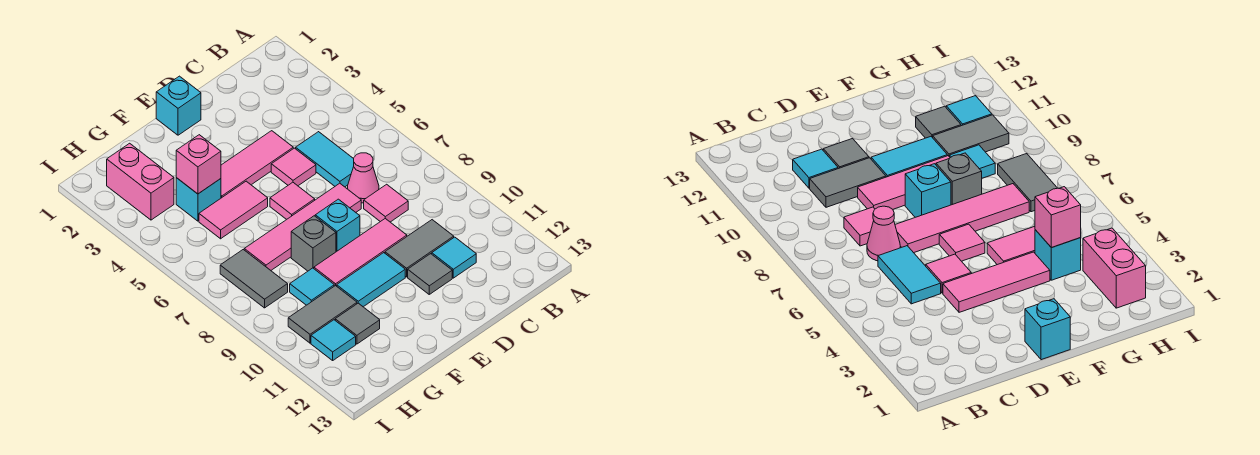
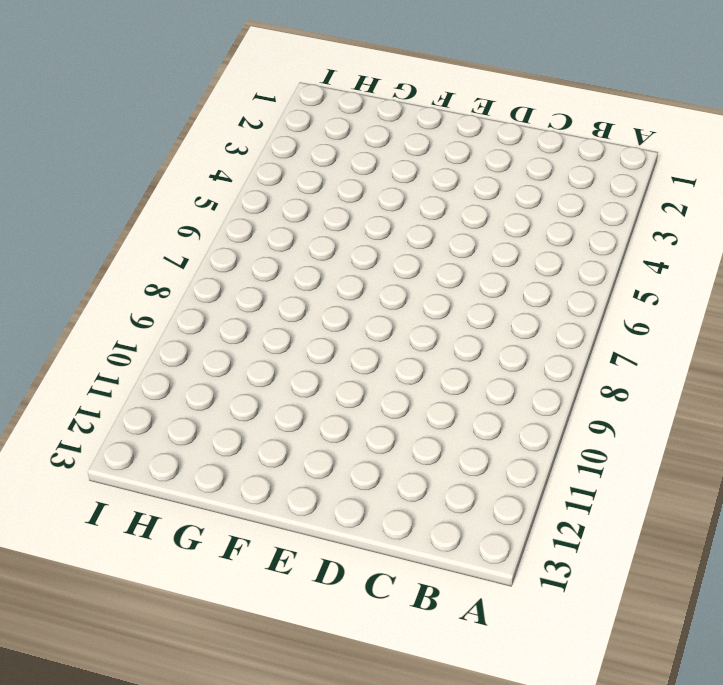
none -> cyan 1x2 tile [296,132,354,187]
none -> pink 1x1 cone [348,153,379,203]
none -> pink 1x1 tile [364,184,408,222]

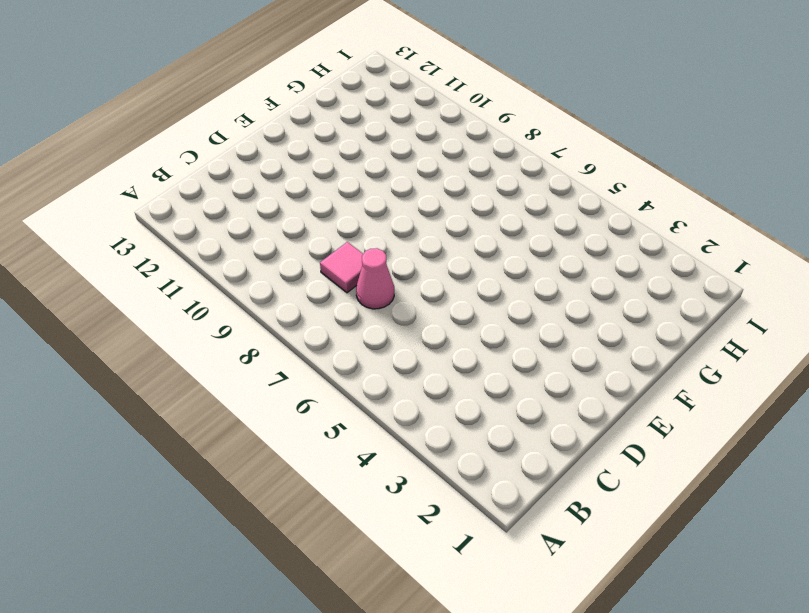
none -> cyan 1x2 tile [296,132,354,187]
none -> grey 1x2 tile [385,220,454,277]
none -> cyan 1x1 tile [432,237,476,278]

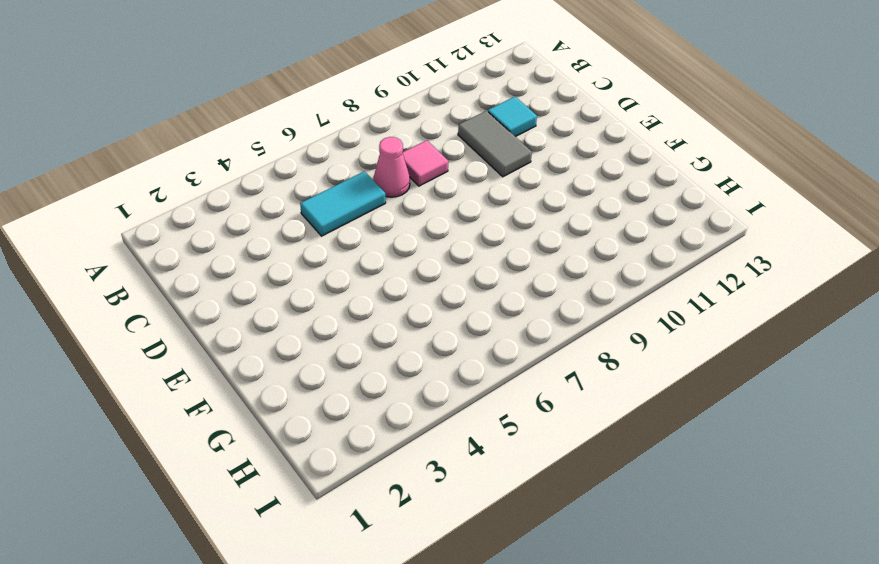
none -> pink 1x3 tile [221,131,293,198]
none -> pink 1x1 tile [271,148,316,186]
none -> pink 1x4 tile [244,183,361,270]

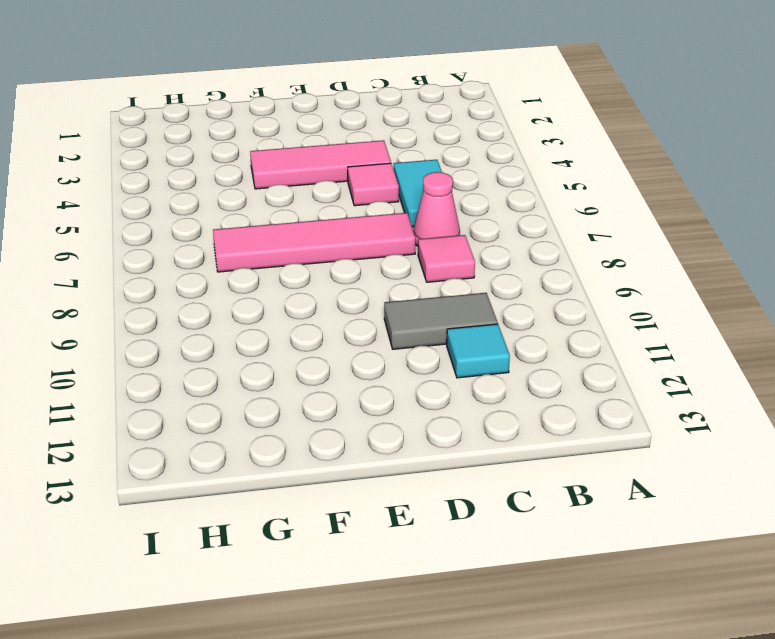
none -> pink 1x3 tile [314,219,407,286]
none -> grey 1x1 tile [408,254,452,294]
none -> cyan 1x1 brick [156,76,201,135]

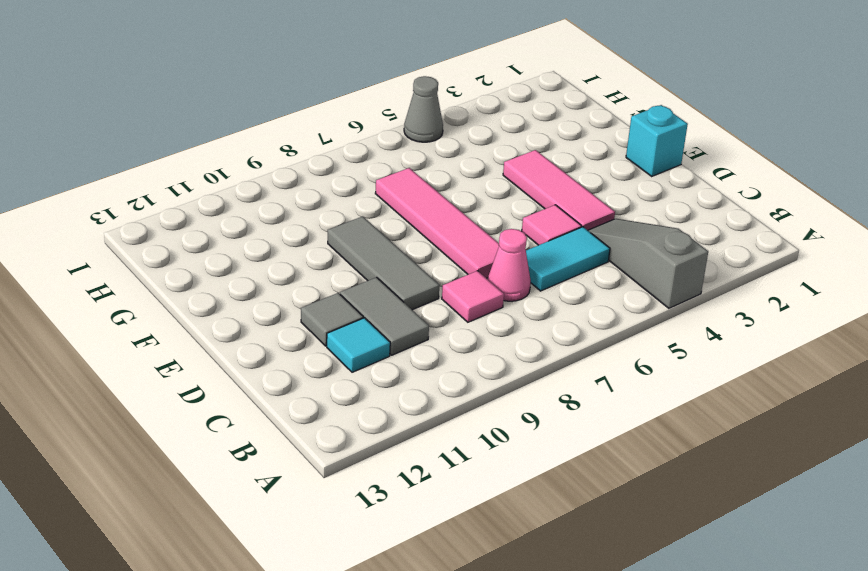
grey 1x3 slope [588,219,708,308] -> none
grey 1x3 tile [328,216,440,310] -> pink 1x3 tile [314,219,407,286]
grey 1x1 cone [404,76,443,142] -> none
none -> pink 1x1 tile [270,182,315,219]
none -> cyan 1x1 brick [315,199,360,252]
none -> cyan 1x2 tile [337,253,405,307]

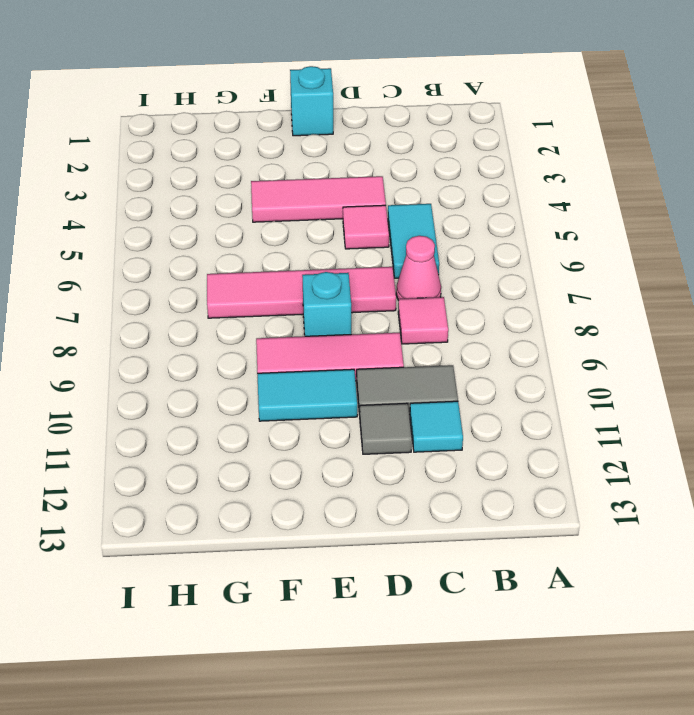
none -> pink 1x1 tile [270,182,315,219]
none -> pink 1x2 tile [199,181,268,239]
none -> grey 1x1 brick [291,216,336,271]

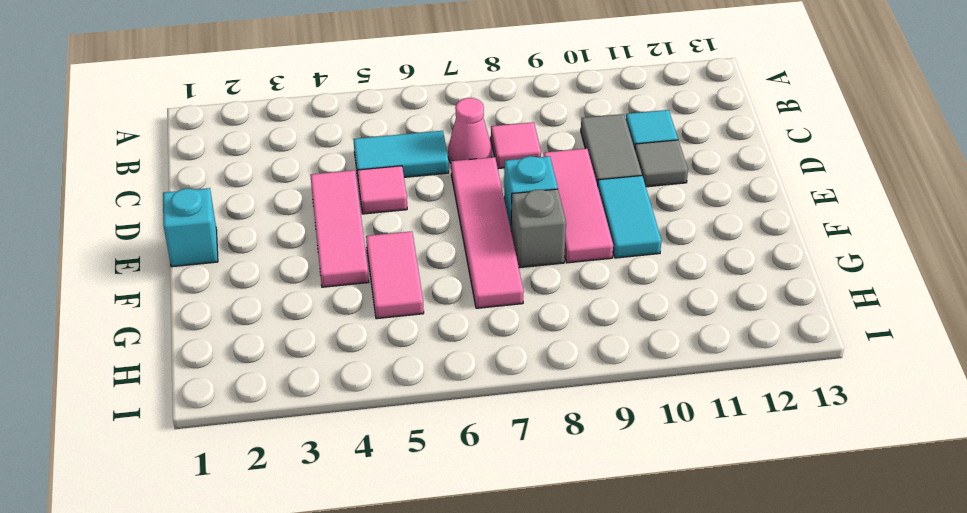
none -> pink 1x1 tile [270,182,315,219]
none -> cyan 1x1 brick [176,178,221,221]
none -> cyan 1x1 tile [290,268,334,305]

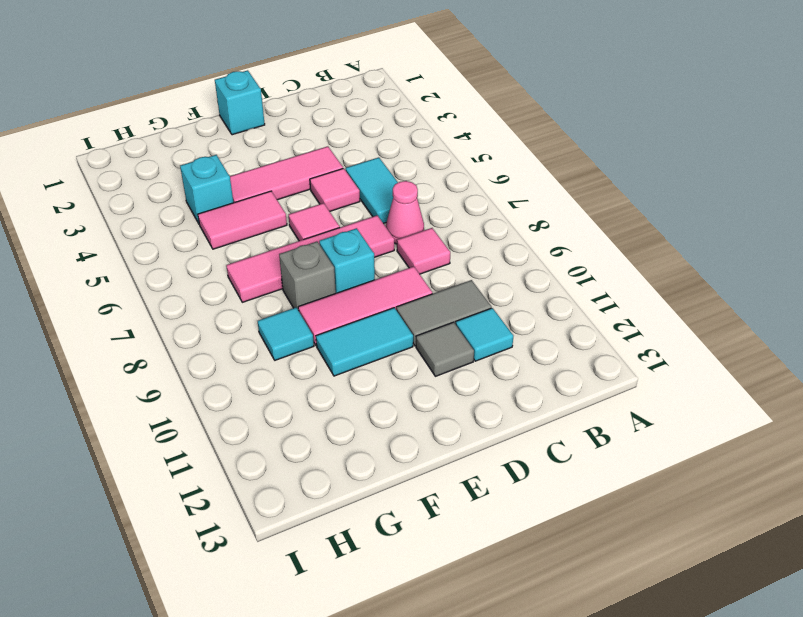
none -> grey 1x2 tile [288,285,357,343]
none -> grey 1x1 tile [335,303,380,344]
none -> pink 1x2 brick [107,143,174,220]

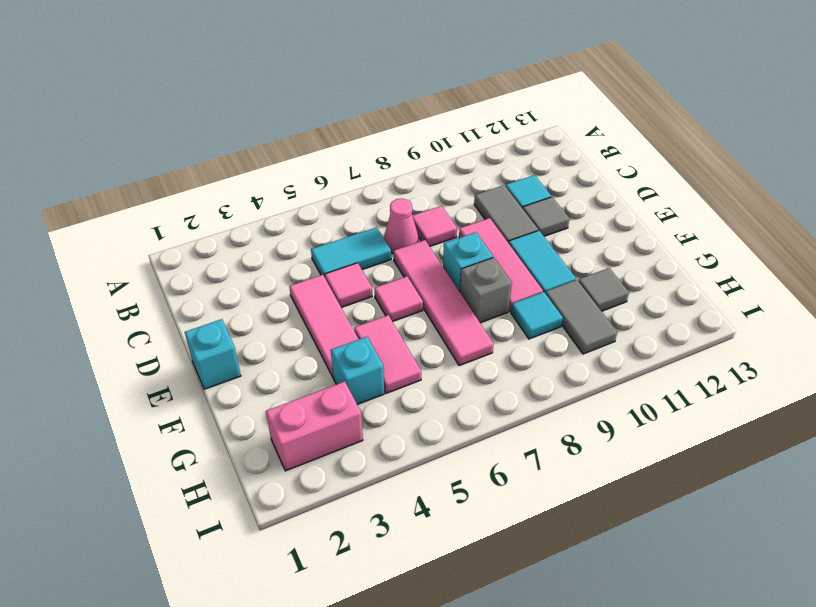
none -> grey 1x2 tile [220,250,288,308]
none -> cyan 1x1 tile [311,320,356,360]
none -> pink 1x1 brick [176,135,221,194]

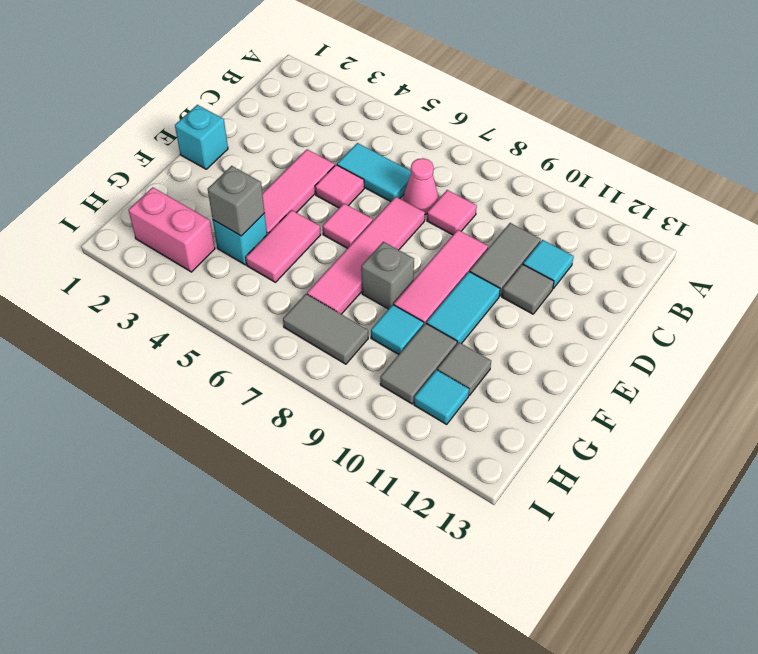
grey 1x1 brick [208,166,265,236] -> pink 1x1 brick [176,135,221,194]
none -> cyan 1x1 brick [315,199,360,252]

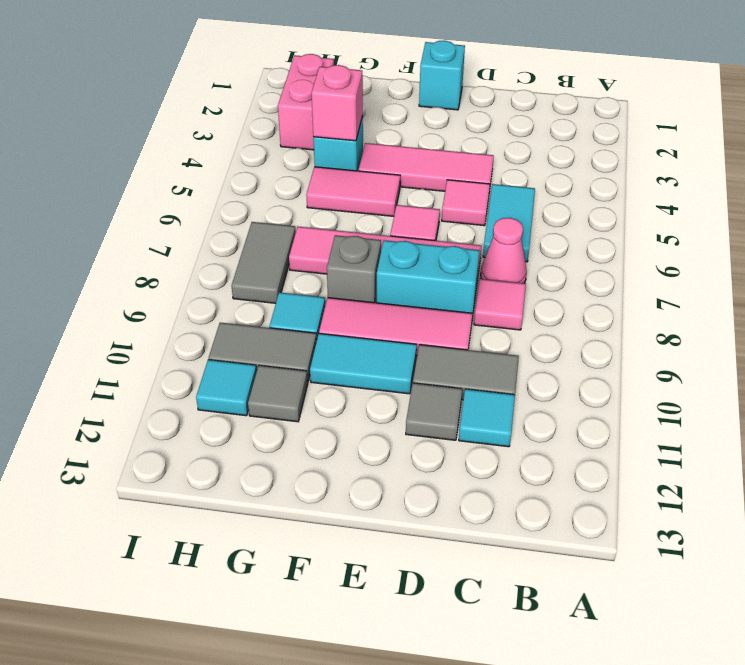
cyan 1x2 brick [377,240,480,318] -> cyan 1x1 brick [315,199,360,252]

